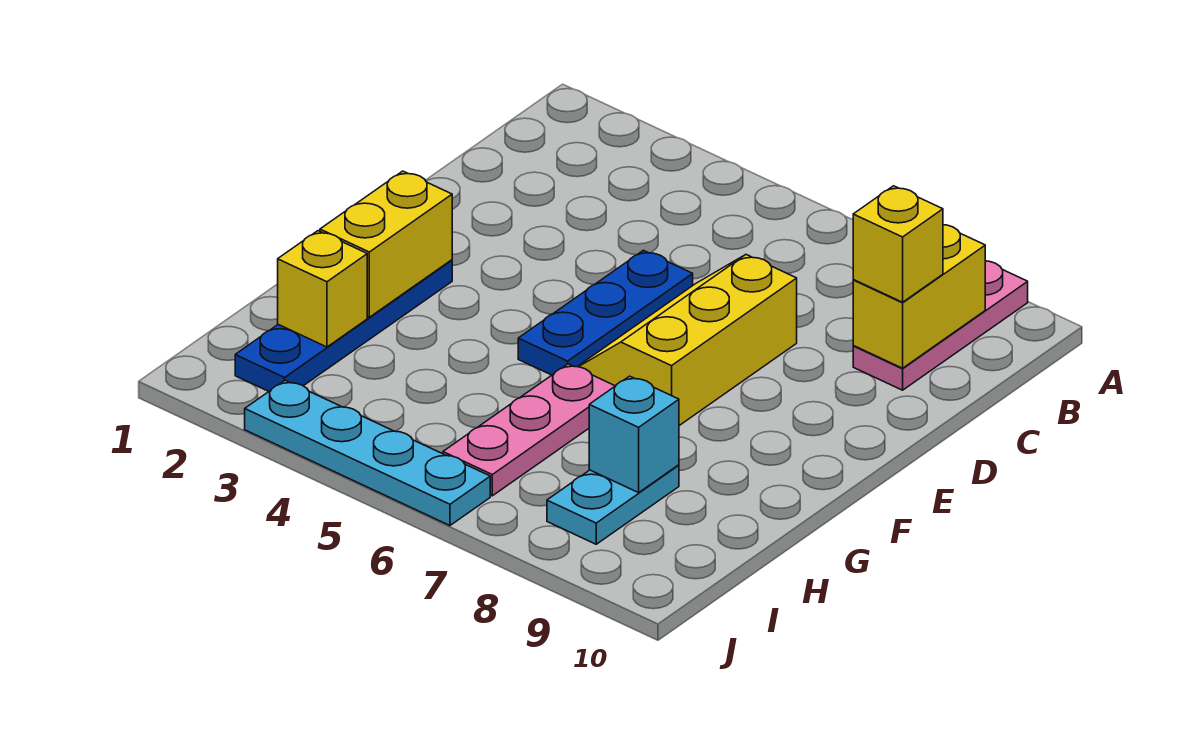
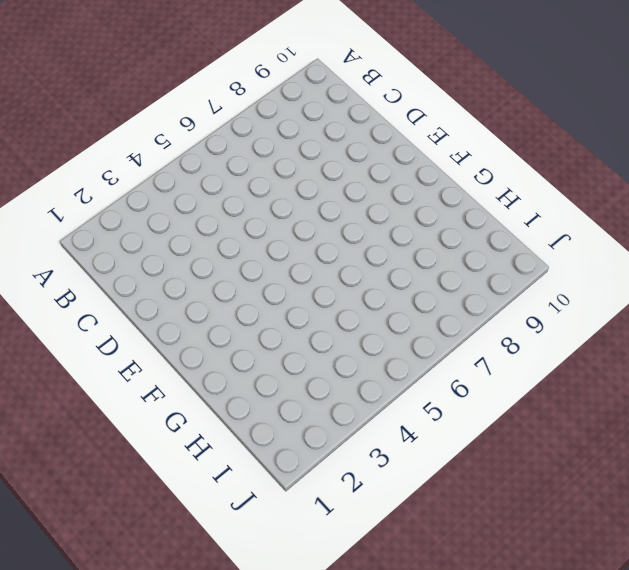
none -> pink 1x3 plate [853,261,1028,390]
none -> blue 1x3 plate [518,250,693,375]
none -> yellow 2x3 slope [578,255,797,426]

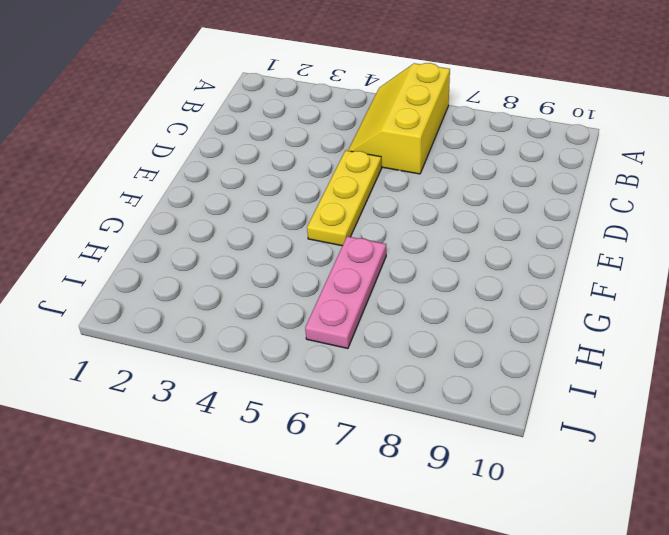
yellow 2x3 slope [348,63,450,174] -> yellow 2x3 slope moved to [578,255,797,426]
yellow 1x3 plate [307,150,382,246] -> blue 1x3 plate [518,250,693,375]
none -> pink 1x3 plate [853,261,1028,390]
none -> blue 1x4 plate [235,260,452,391]
none -> cyan 1x2 plate [547,465,679,544]

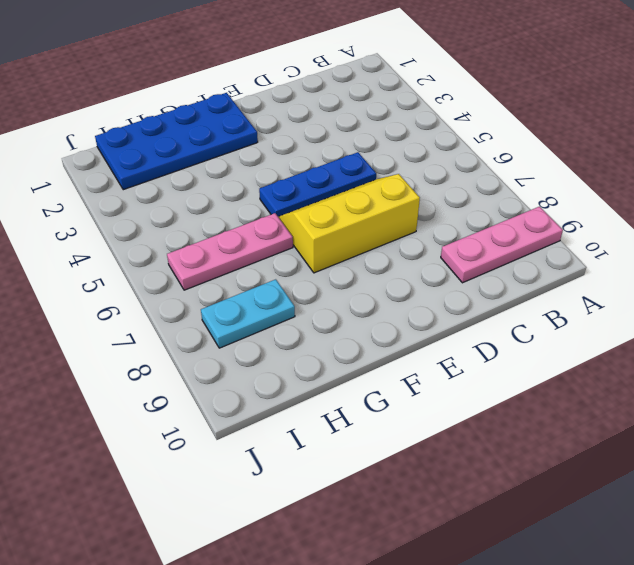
blue 2x4 plate [95,93,258,190] -> blue 1x4 plate [235,260,452,391]
none -> cyan 1x4 plate [245,380,490,526]
none -> yellow 1x2 brick [853,225,985,368]
none -> yellow 1x2 brick [320,171,452,317]

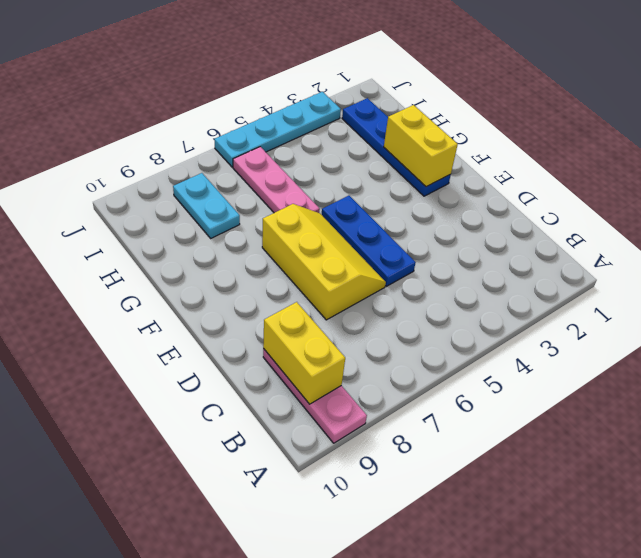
none -> yellow 1x1 brick [278,231,367,347]
none -> cyan 1x1 brick [589,376,679,493]
none -> yellow 1x1 brick [853,186,943,302]

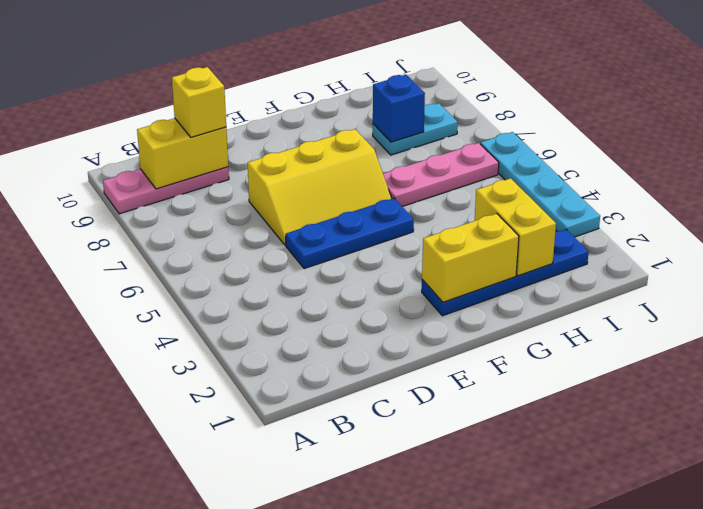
yellow 1x2 brick [475,178,556,276] -> yellow 1x1 brick [278,231,367,347]
blue 1x1 brick [373,75,425,142] -> cyan 1x1 brick [589,376,679,493]

